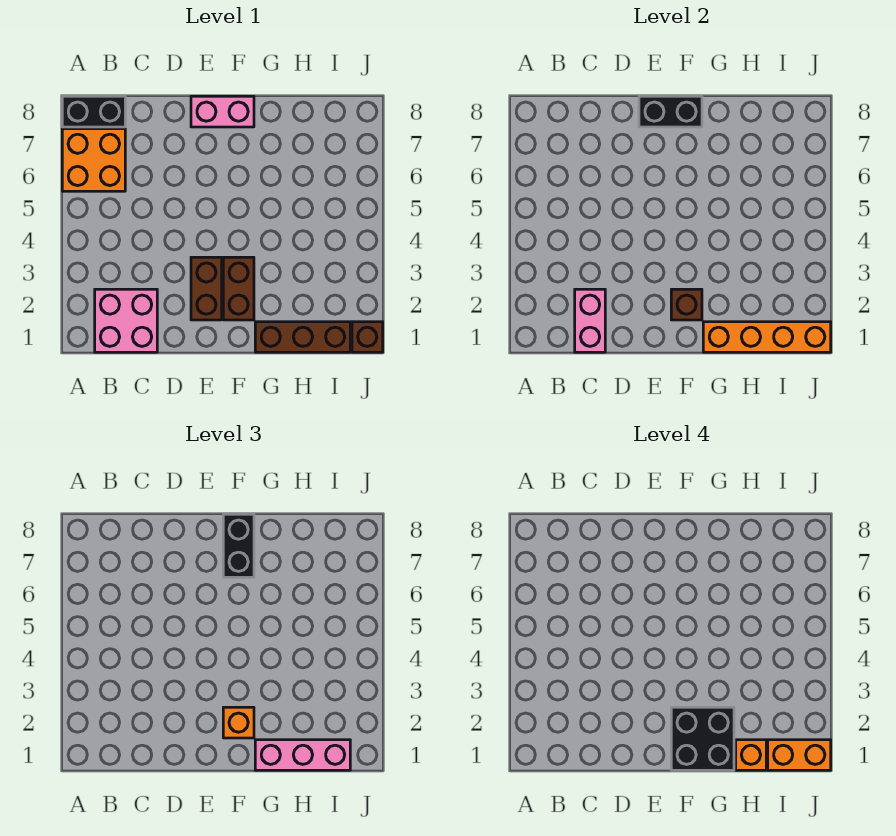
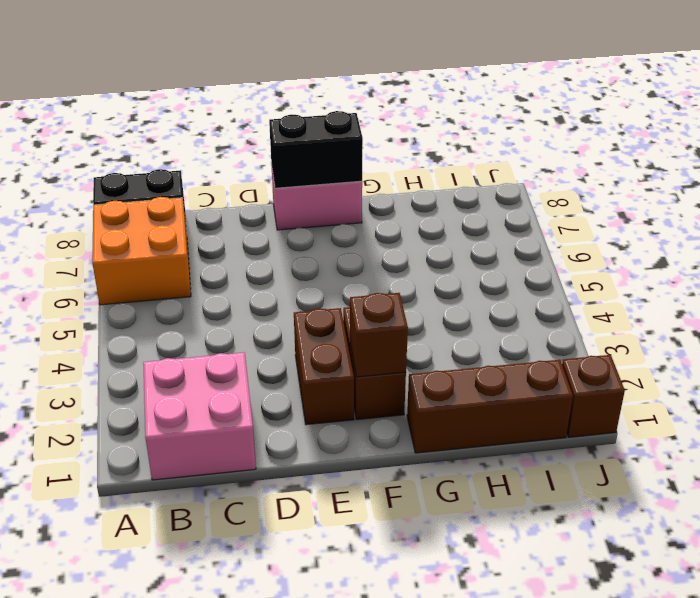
none -> pink 1x2 brick [575,289,605,352]
none -> orange 1x4 brick [703,322,831,352]
none -> orange 1x1 brick [223,707,254,738]

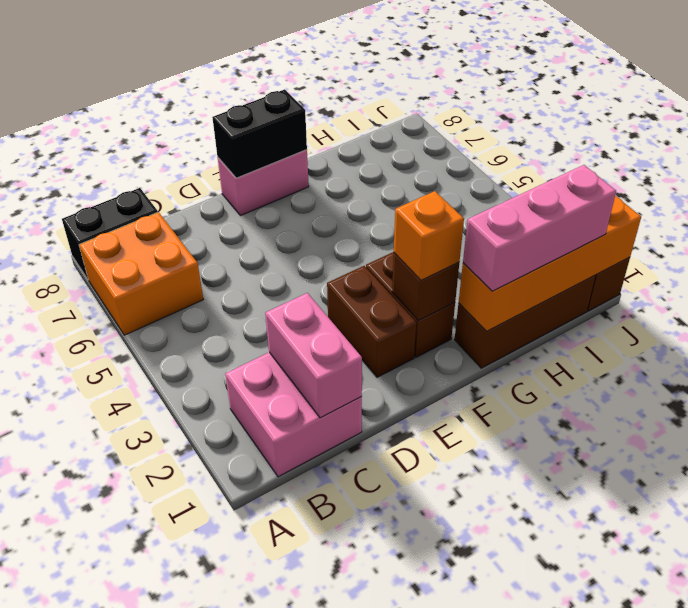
none -> black 1x2 brick [223,514,254,577]
none -> black 2x2 brick [671,707,734,770]
none -> orange 1x1 brick [736,740,766,770]

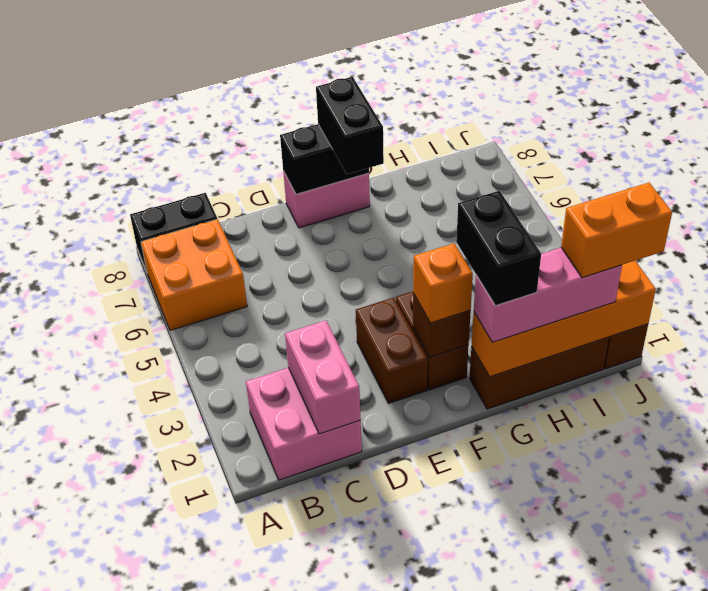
black 1x2 brick [456,191,541,306] -> black 2x2 brick [671,707,734,770]
none -> orange 1x1 brick [736,740,766,770]

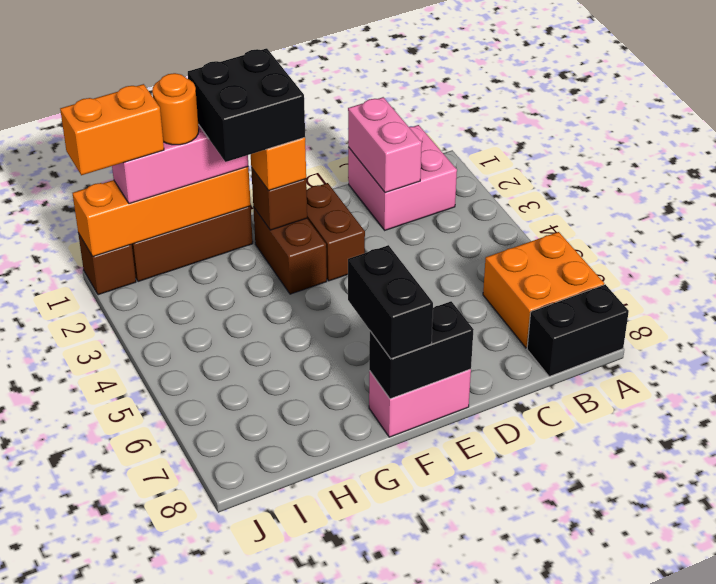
orange 1x1 round brick [152,73,199,145] -> orange 1x1 brick [736,740,766,770]

